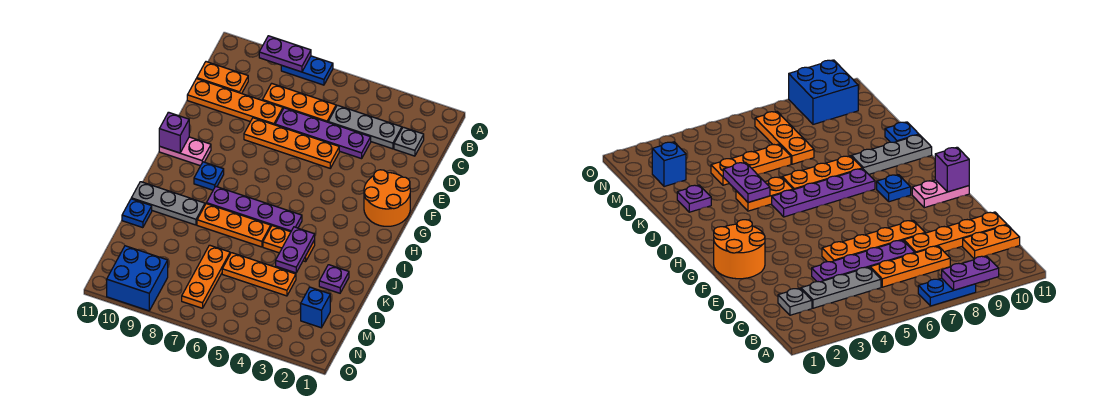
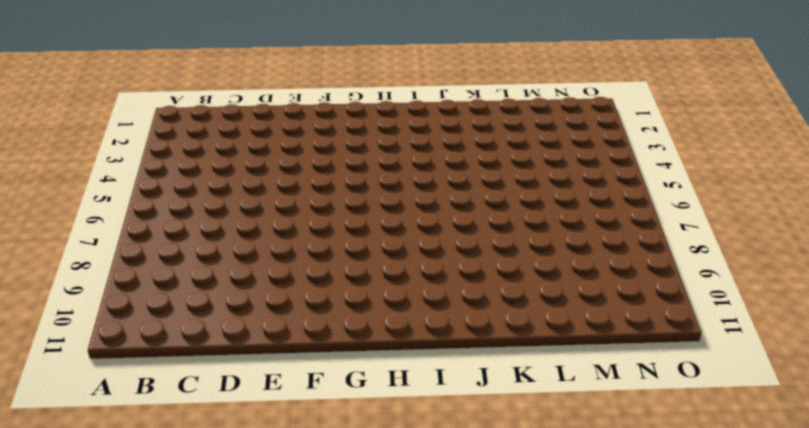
none -> blue 1x2 plate [281,56,333,85]
none -> grey 1x1 plate [394,127,424,156]
none -> grey 1x3 plate [328,105,402,149]

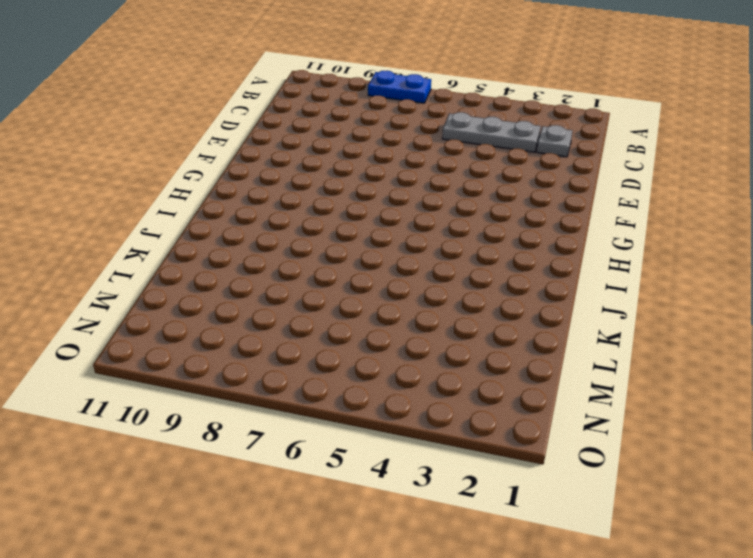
none -> orange 1x3 plate [263,83,336,122]
none -> orange 1x2 plate [197,62,248,94]
none -> purple 1x4 plate [275,108,371,159]

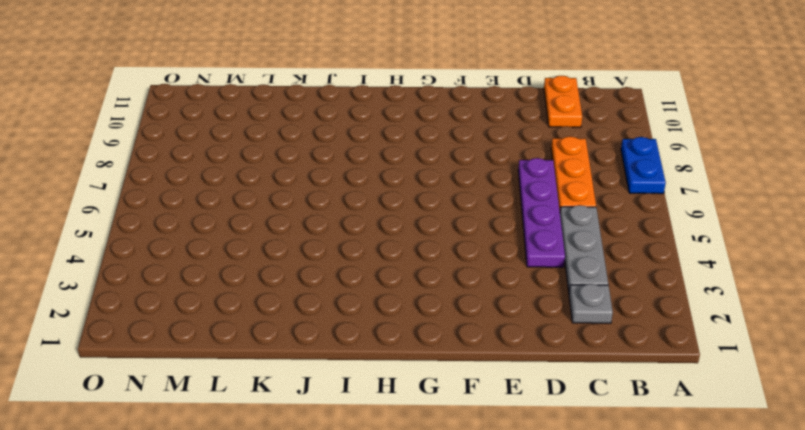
none -> orange 1x4 plate [187,79,283,125]
none -> orange 1x4 plate [244,118,339,168]
none -> orange 2x2 round brick [364,170,410,226]

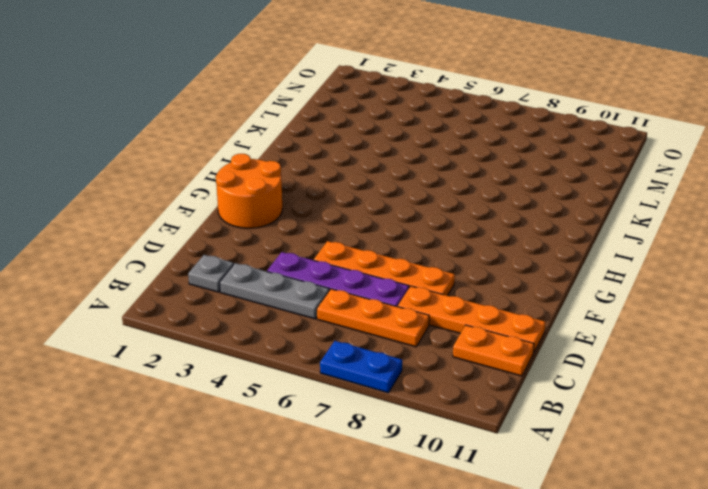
none -> pink 1x2 plate [159,137,211,166]
none -> blue 1x1 plate [194,162,224,190]
none -> purple 1x4 plate [206,186,302,232]

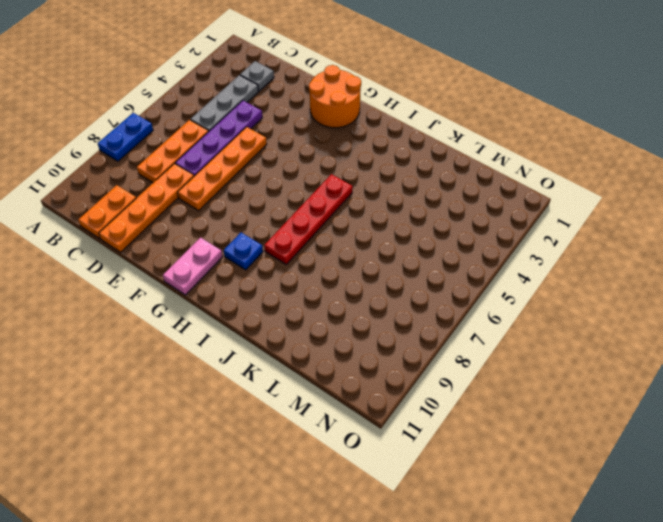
red 1x4 plate [264,174,353,264] -> purple 1x4 plate [206,186,302,232]
none -> orange 1x2 plate [263,226,315,262]
none -> orange 1x3 plate [197,204,271,247]
none -> grey 1x3 plate [131,182,205,225]

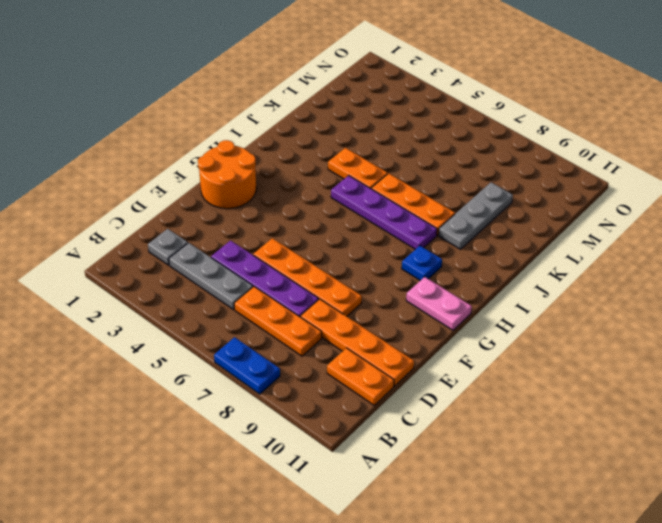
grey 1x3 plate [439,182,513,249] -> grey 1x3 plate turned to [131,182,205,225]
none -> purple 1x1 plate [319,265,349,293]
none -> blue 1x1 plate [122,199,152,228]
none -> orange 1x3 plate [222,253,296,296]

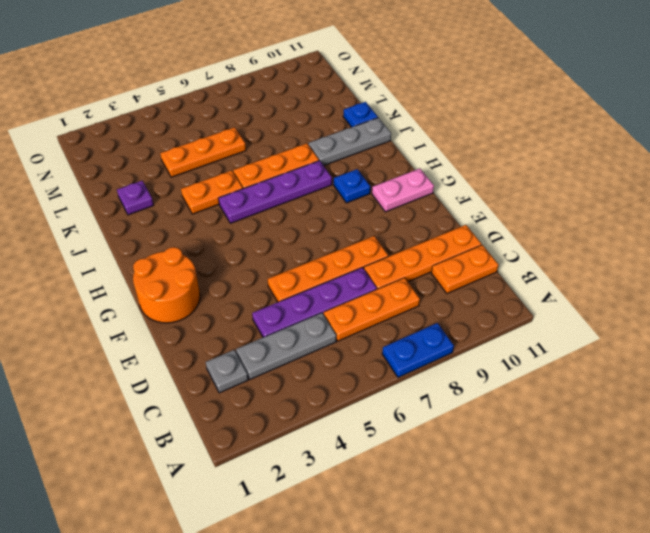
none -> orange 1x3 plate [182,245,230,308]
none -> blue 1x1 brick [301,287,330,328]
none -> blue 2x2 brick [107,246,168,311]

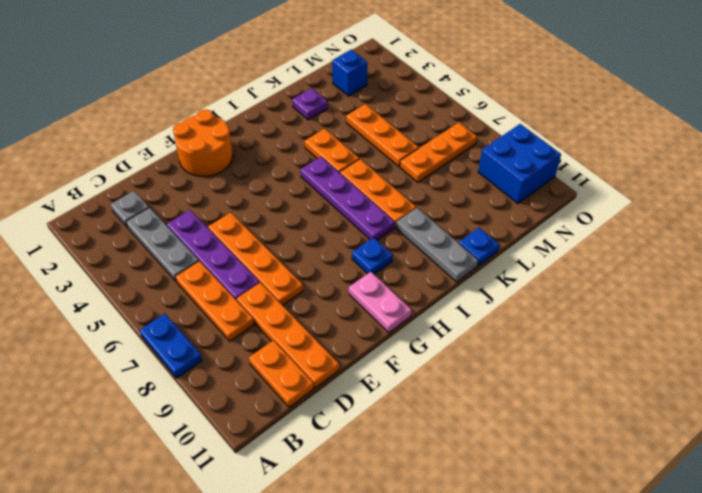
none -> purple 1x2 plate [259,36,311,72]
none -> purple 1x1 brick [159,112,189,153]
none -> purple 1x2 plate [276,227,315,273]

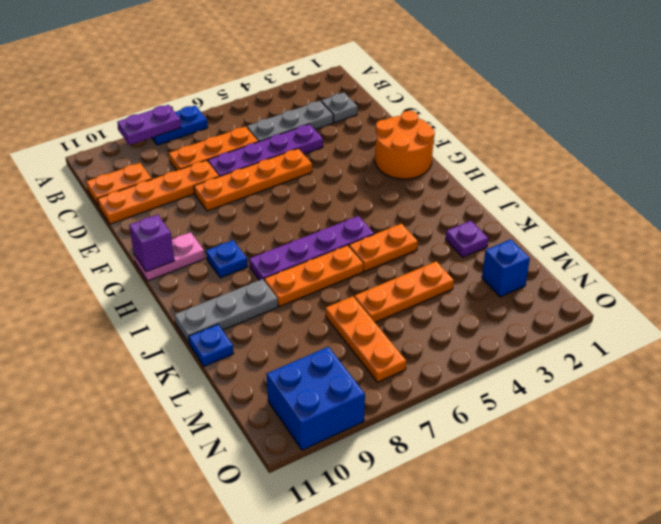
none -> purple 1x2 plate [276,227,315,273]

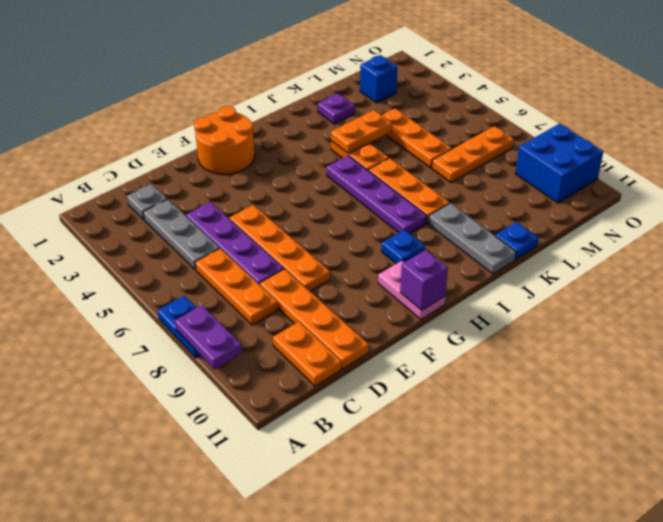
orange 1x2 plate [331,110,392,154] -> purple 1x2 plate [276,227,315,273]

